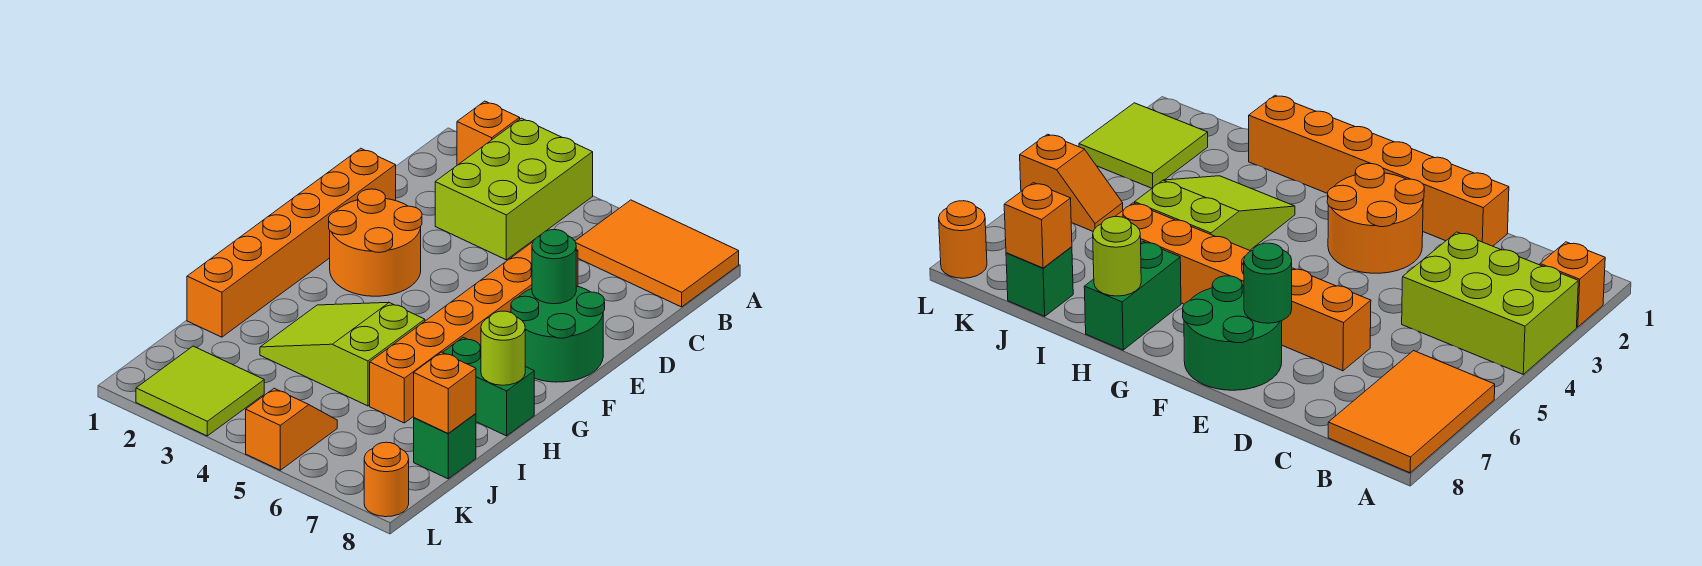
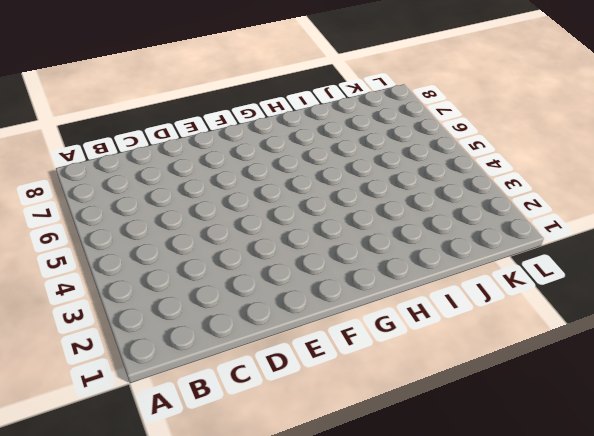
none -> orange 1x1 brick [457,101,520,165]
none -> lime 2x3 brick [435,118,593,260]
none -> orange 2x3 tile [575,200,739,307]

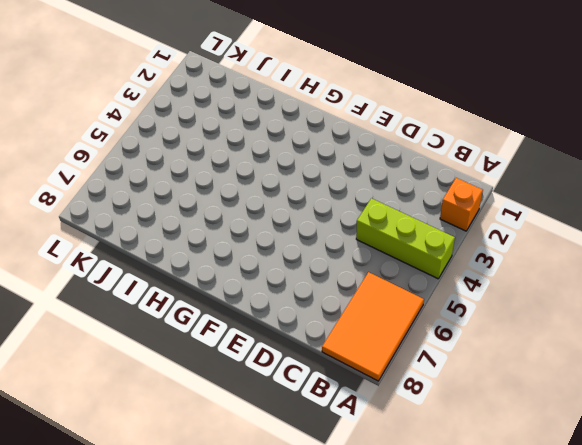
lime 1x3 brick [356,198,455,279] -> lime 2x3 brick [435,118,593,260]
none -> orange 1x6 brick [187,148,396,337]
none -> orange 1x6 brick [370,242,578,423]
none -> orange 2x2 round brick [329,189,422,296]

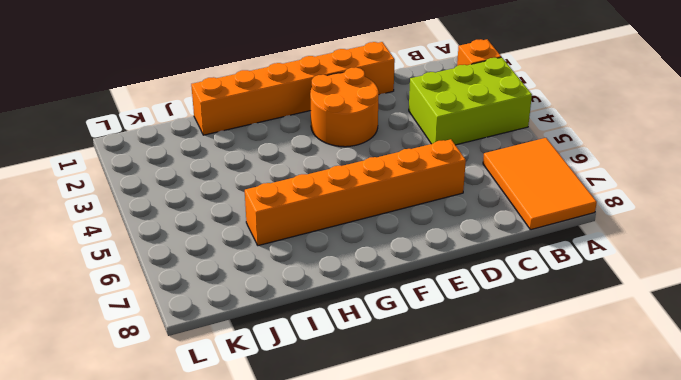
none -> green 2x2 round brick [511,286,605,382]
none -> lime 2x3 slope [260,302,425,406]
none -> green 1x2 brick [443,337,534,436]

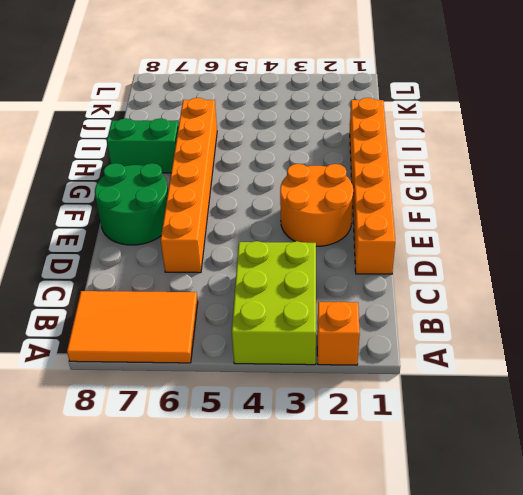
none -> lime 2x3 slope [260,302,425,406]
none -> green 1x1 brick [414,414,476,479]
none -> lime 2x2 tile [136,346,264,436]

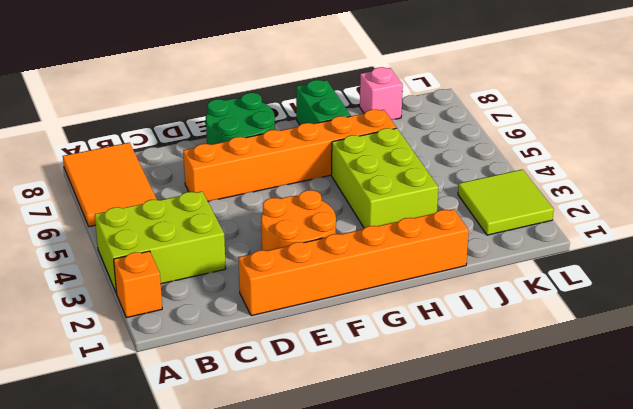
lime 2x3 brick [332,128,438,228] -> lime 2x3 slope [260,302,425,406]
pink 1x1 brick [360,67,403,119] -> green 1x1 brick [414,414,476,479]
none -> orange 1x2 slope [246,388,337,470]
none -> orange 1x1 round brick [364,442,409,517]
none -> green 1x1 round brick [532,230,576,304]

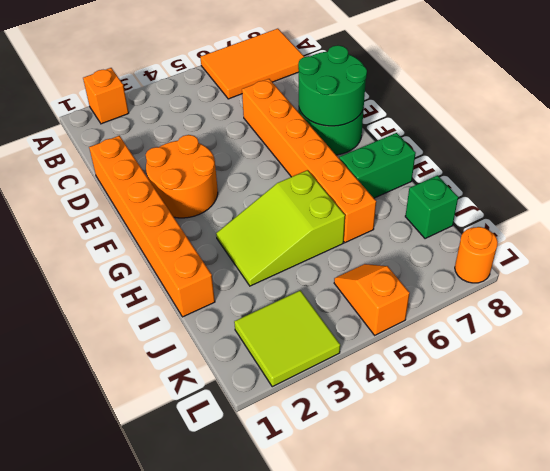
green 2x2 round brick [298,45,367,126] -> green 1x1 round brick [532,230,576,304]
none -> lime 2x3 brick [435,118,593,260]
none -> lime 1x1 round brick [481,311,525,385]
none -> orange 1x1 brick [414,352,476,433]

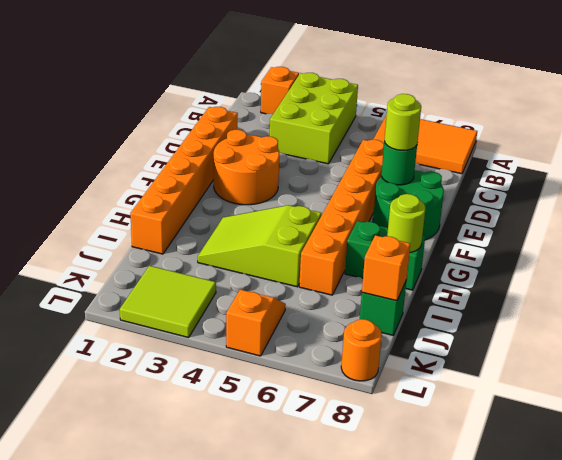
lime 1x1 round brick [384,94,421,150] -> none

